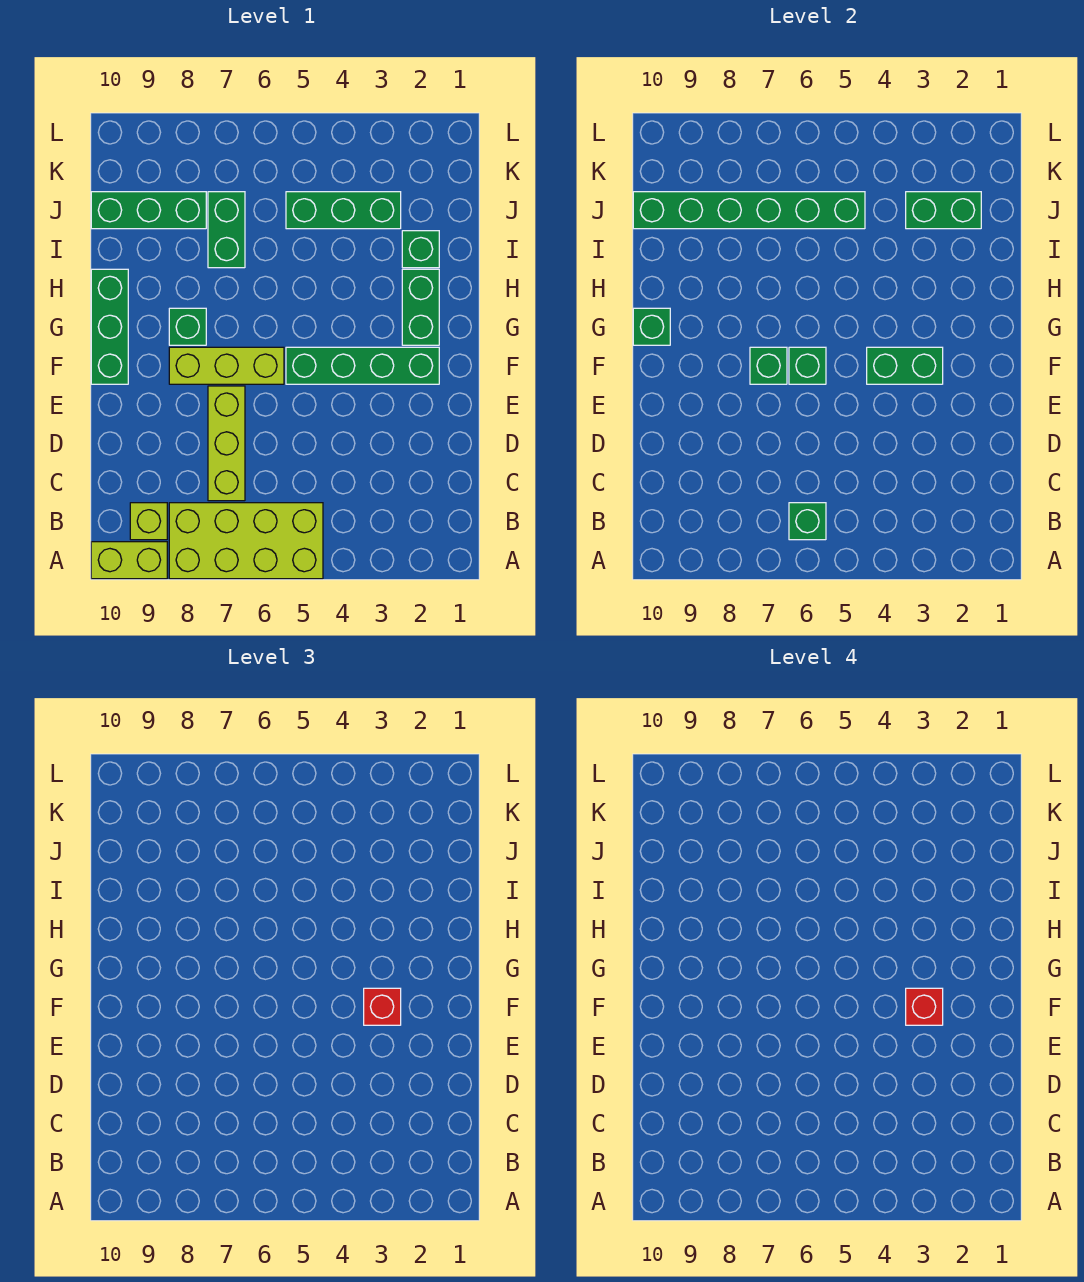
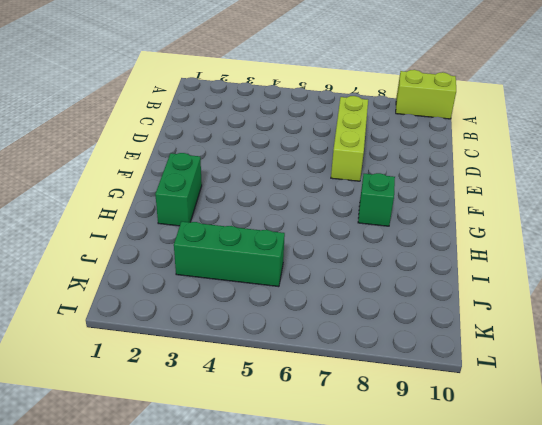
none -> lime 2x4 brick [169,503,323,579]
none -> lime 1x1 brick [130,503,167,540]
none -> green 1x4 brick [286,347,439,384]

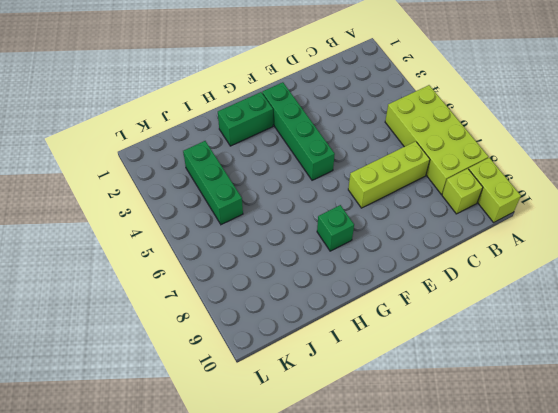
none -> lime 1x3 brick [169,347,284,384]
none -> green 1x3 brick [91,269,128,384]
none -> green 1x1 brick [402,231,439,268]

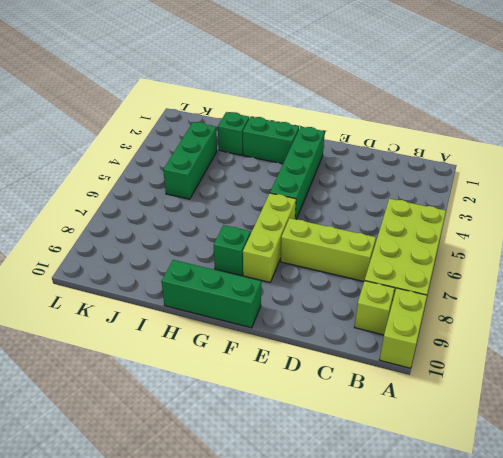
none -> green 1x2 brick [208,192,245,268]
none -> green 1x3 brick [91,192,206,229]
none -> green 1x1 brick [789,503,826,540]

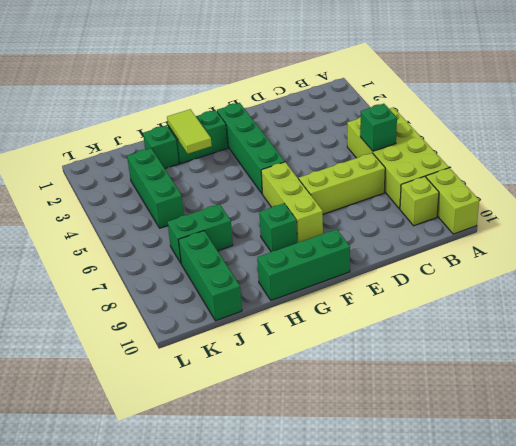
lime 1x2 tile [167,109,212,154] -> none
none -> green 1x2 brick [867,347,943,384]
none -> green 1x1 brick [789,347,826,384]
none -> green 1x1 brick [750,347,787,384]

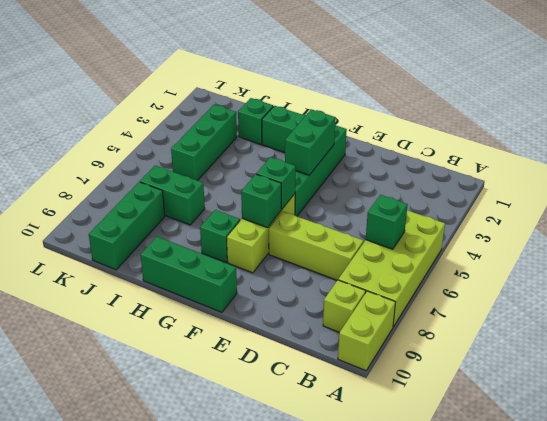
none -> green 1x1 brick [633,308,670,345]
none -> green 1x2 brick [906,192,981,229]
none -> green 1x6 brick [633,192,865,229]

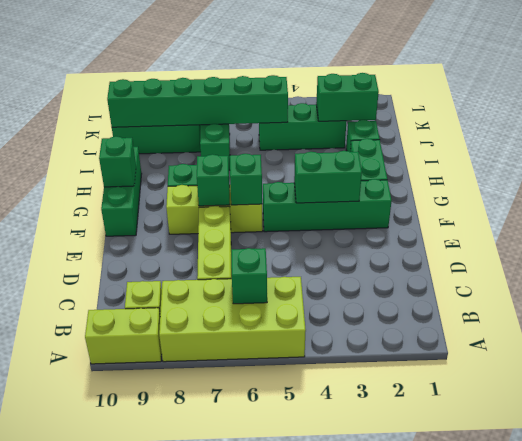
none -> red 1x1 brick [364,988,401,1025]
none -> red 1x1 brick [906,988,943,1025]

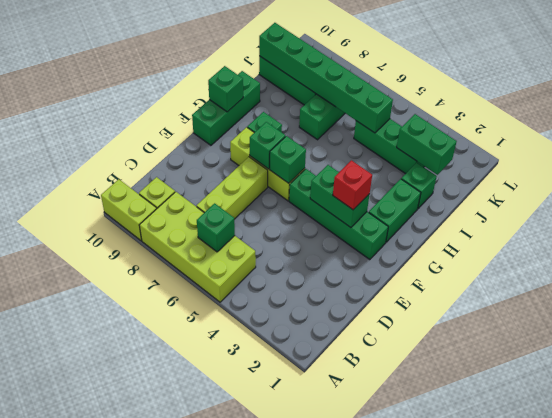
none -> red 1x1 brick [906,988,943,1025]

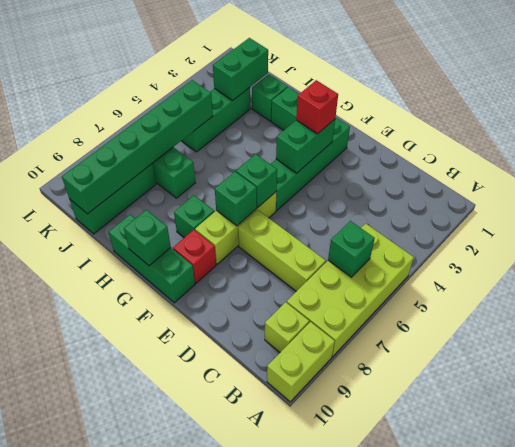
red 1x1 brick [173,230,216,283] -> red 1x1 brick moved to [906,988,943,1025]

